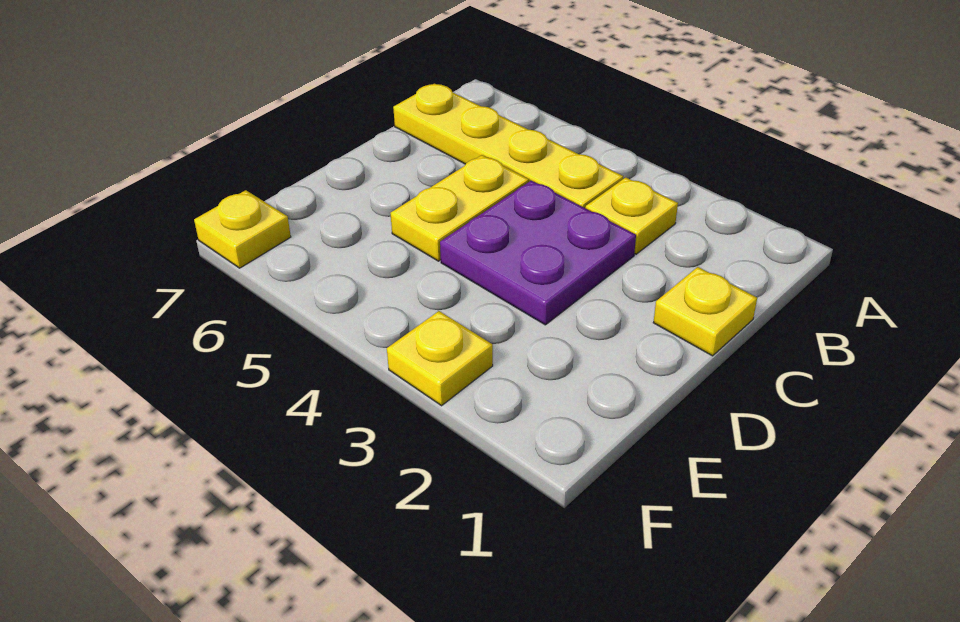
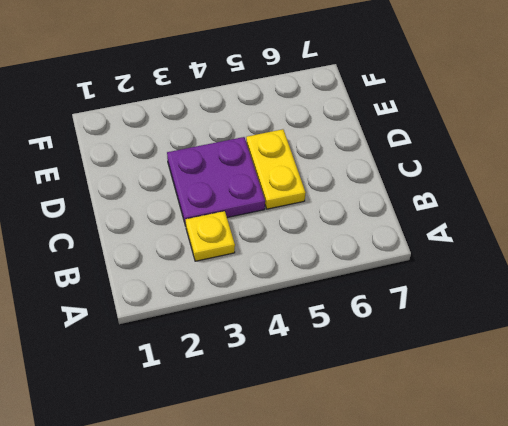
none -> yellow 1x4 plate [393,84,623,208]
none -> yellow 1x1 plate [653,267,757,356]

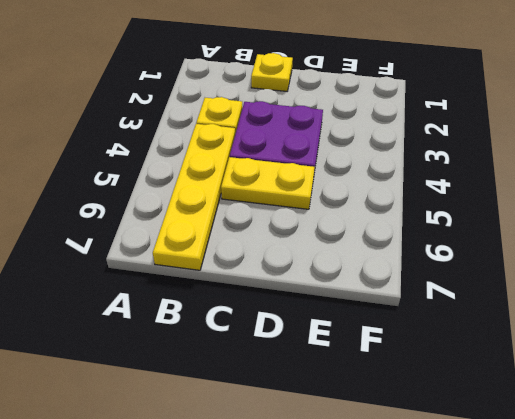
none -> yellow 1x1 plate [387,311,493,406]
none -> yellow 1x1 plate [194,190,291,268]

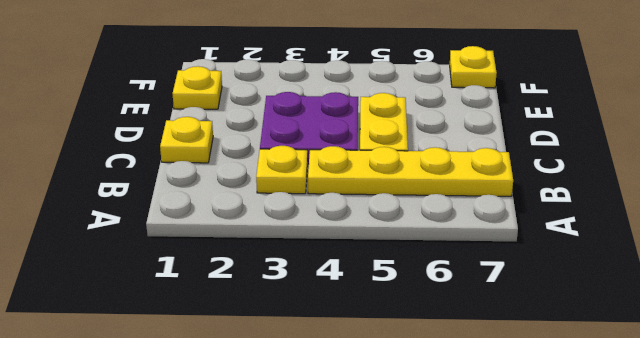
yellow 1x1 plate [172,66,222,109] -> yellow 1x1 plate moved to [387,311,493,406]

